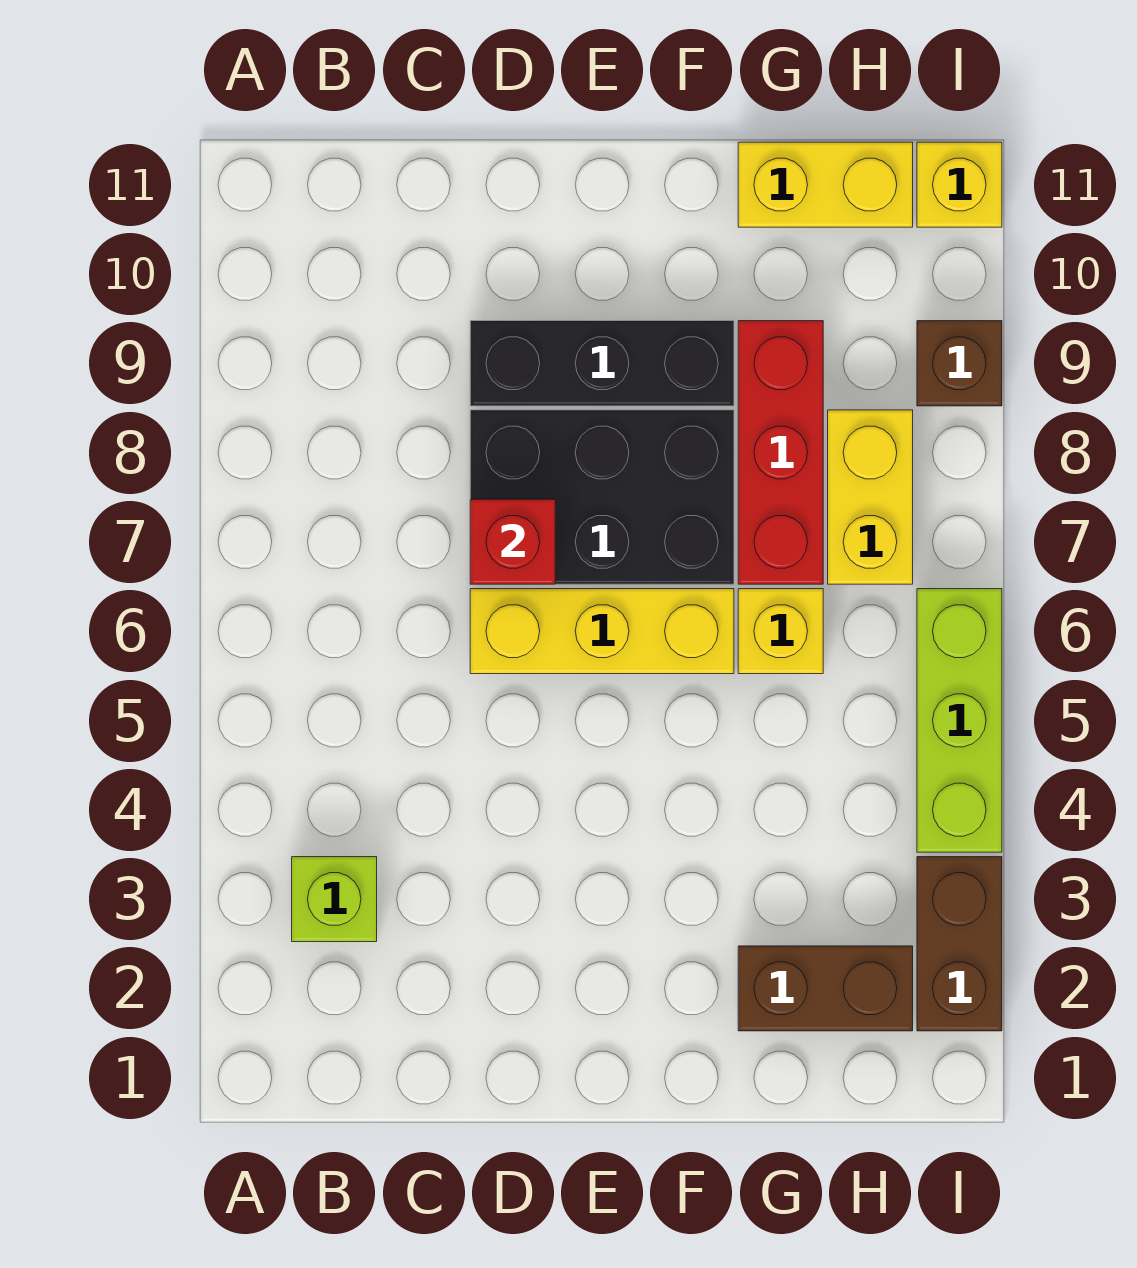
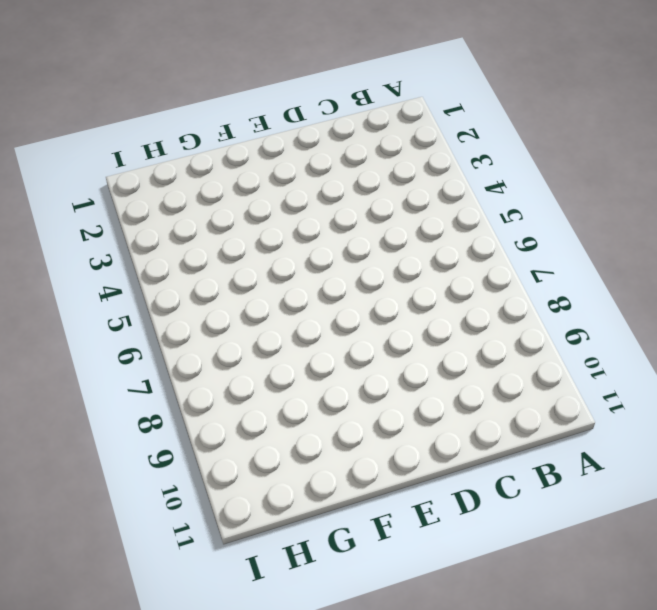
none -> lime 1x1 brick [292,857,377,942]
none -> yellow 1x3 brick [470,589,734,674]
none -> black 2x3 brick [470,410,734,584]

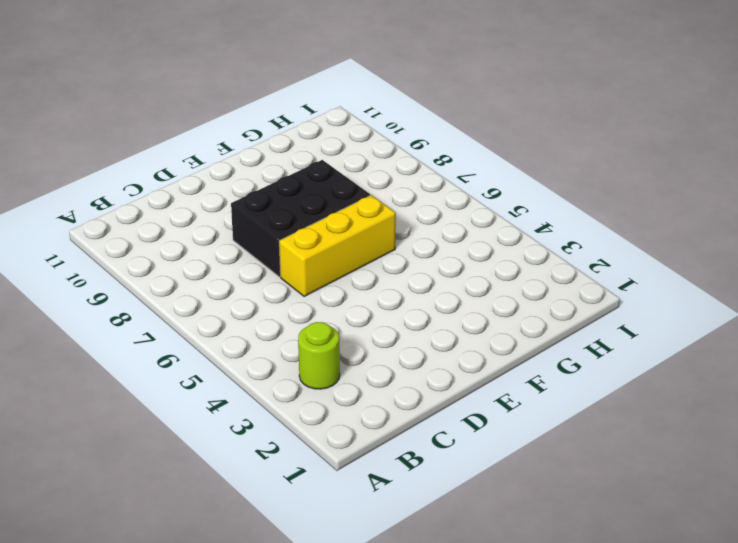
lime 1x1 round brick [298,322,340,389] -> lime 1x1 brick [292,857,377,942]
none -> black 1x3 brick [470,321,734,406]
none -> brown 1x2 brick [738,946,913,1031]
none -> yellow 1x1 brick [738,589,823,674]

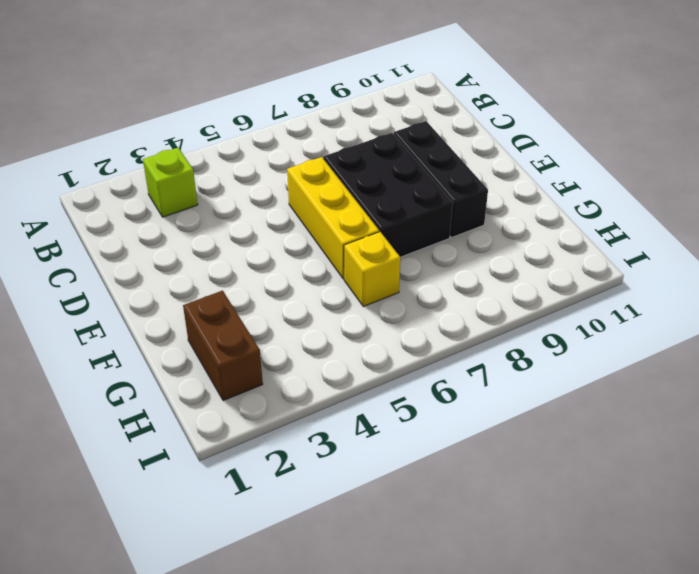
none -> red 1x3 brick [738,321,823,584]
none -> yellow 1x2 brick [738,142,913,227]
none -> yellow 1x2 brick [828,410,913,584]

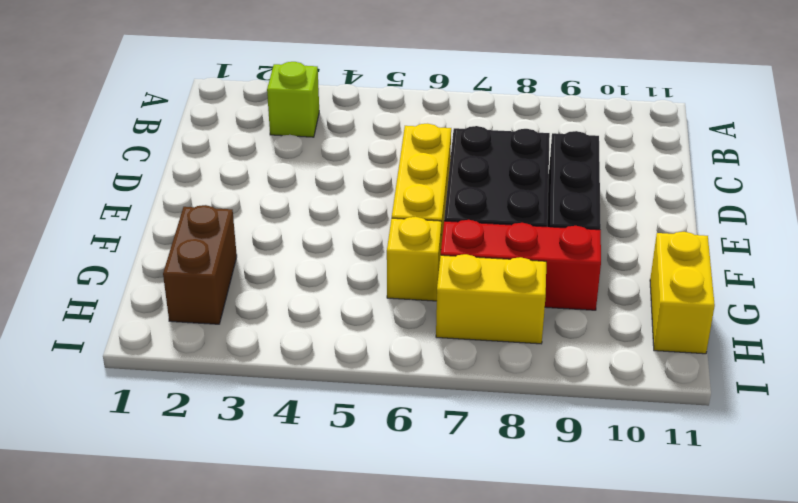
none -> brown 1x2 brick [917,857,1002,1031]
none -> lime 1x3 brick [917,589,1002,852]
none -> brown 1x1 brick [917,321,1002,406]

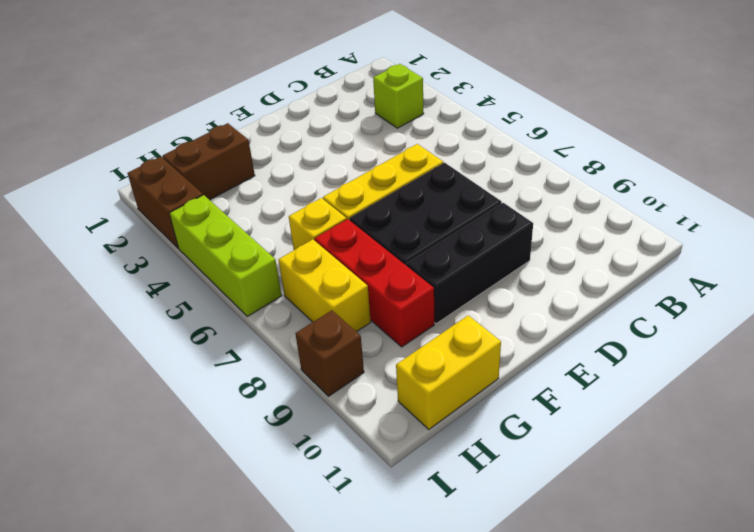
none -> yellow 1x1 brick [917,142,1002,227]
none -> red 1x1 brick [470,499,555,584]

